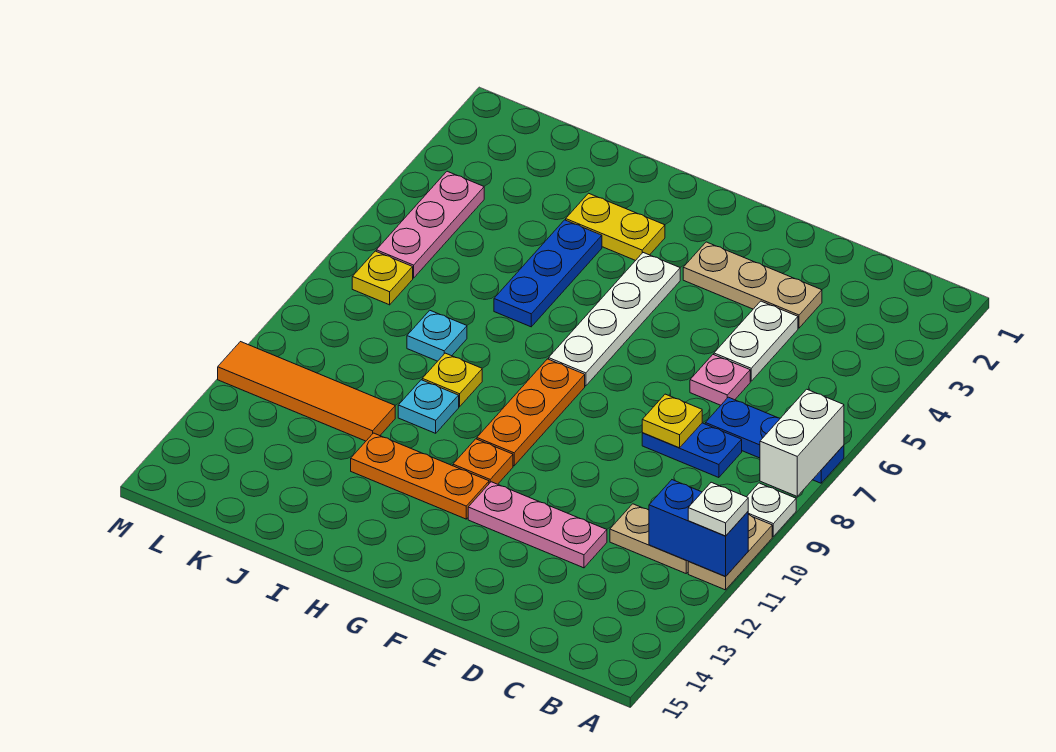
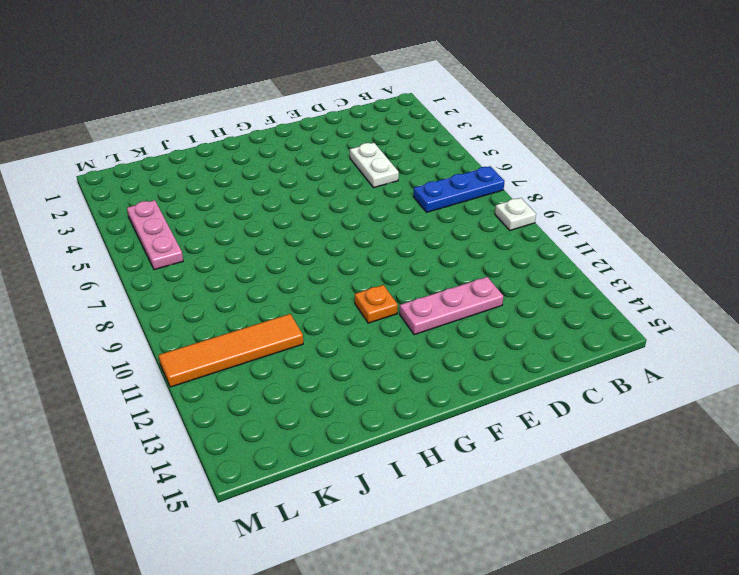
none -> tan 1x2 plate [688,515,772,590]
none -> tan 1x2 plate [610,504,689,573]
none -> blue 1x2 plate [642,423,742,478]

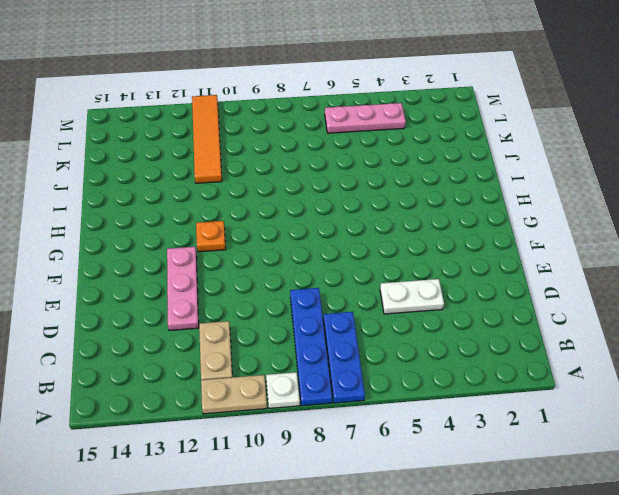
blue 1x4 plate [290,288,332,406] -> blue 1x2 plate [642,423,742,478]
none -> tan 1x3 plate [683,242,822,328]
none -> pink 1x1 plate [690,355,750,405]
none -> white 1x4 plate [549,253,680,386]

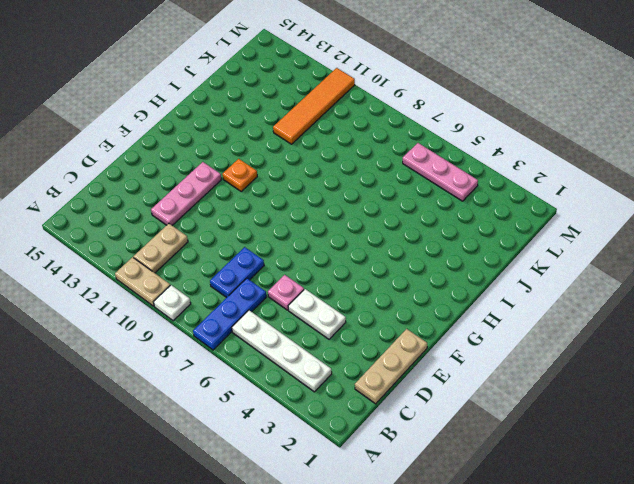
white 1x4 plate [232,310,332,392] -> white 1x4 plate moved to [549,253,680,386]
tan 1x3 plate [355,329,427,404] -> tan 1x3 plate moved to [683,242,822,328]
none -> orange 1x3 plate [477,359,585,466]
none -> orange 1x3 plate [351,433,489,519]
none -> yellow 1x2 plate [566,193,665,261]

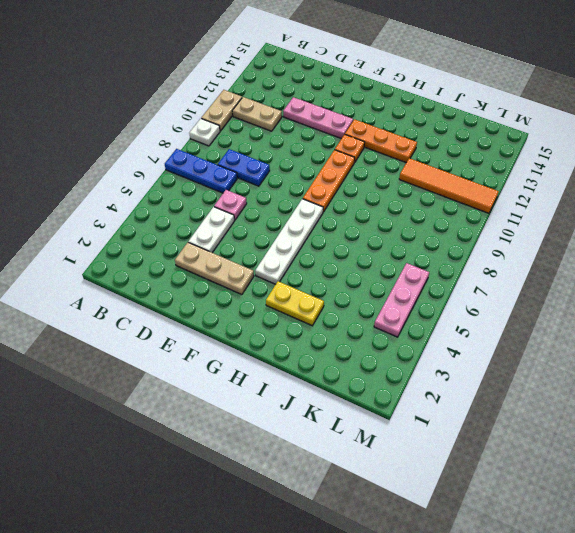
none -> blue 1x3 plate [494,220,602,327]
none -> yellow 1x1 plate [422,353,482,407]
none -> cyan 1x1 plate [398,380,459,433]

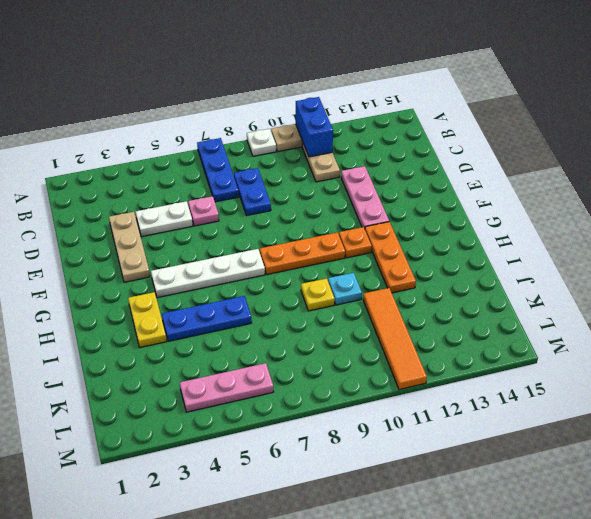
none -> cyan 1x1 plate [407,310,467,361]
none -> yellow 1x1 plate [352,251,413,305]
none -> white 1x2 brick [760,389,844,496]

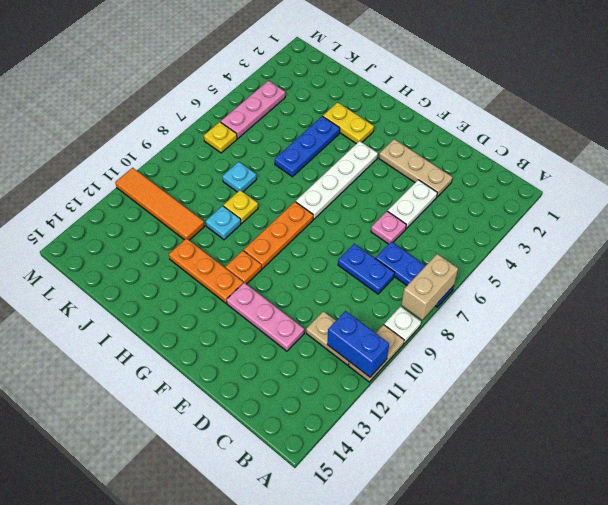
tan 1x2 brick [401,254,458,320] -> white 1x2 brick [760,389,844,496]
none -> yellow 1x1 plate [642,394,702,448]
none -> white 1x1 plate [688,482,748,536]

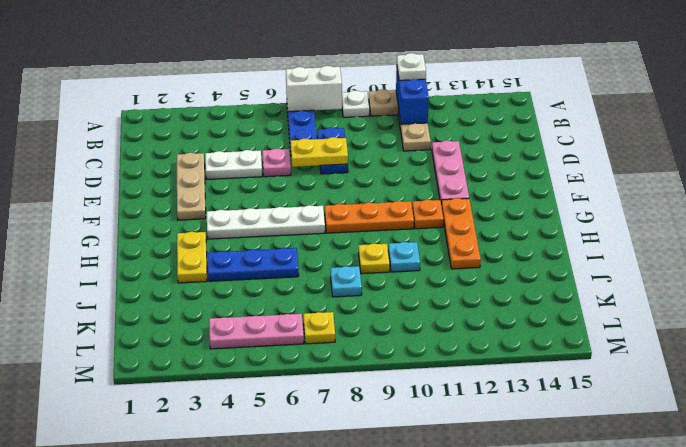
yellow 1x2 plate [290,137,348,167] -> yellow 1x1 plate [642,394,702,448]
none -> orange 1x4 tile [218,342,395,441]

